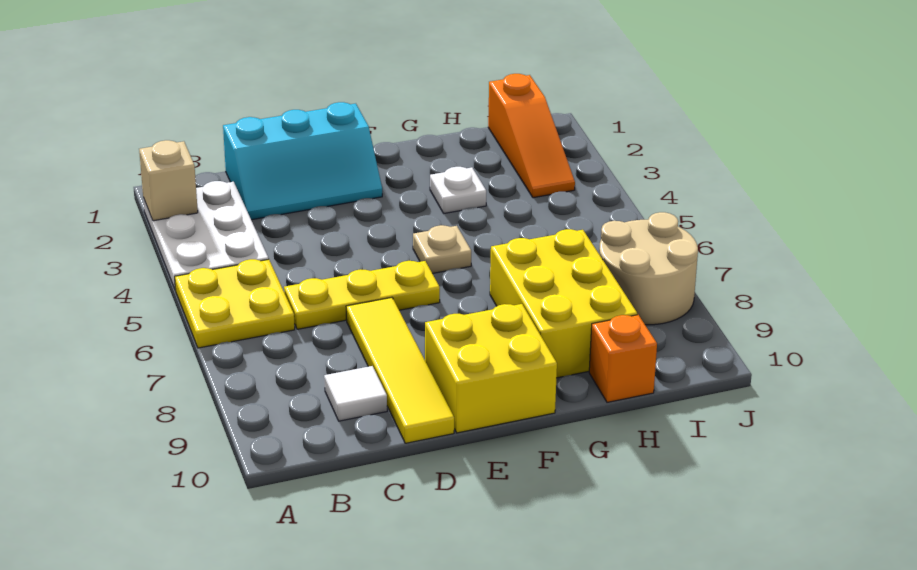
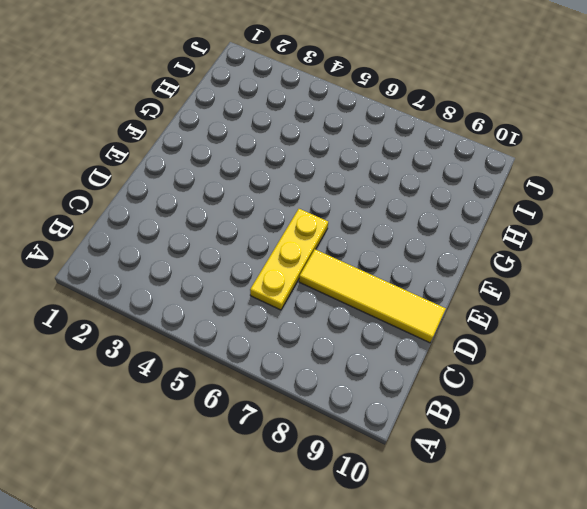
none -> white 2x3 plate [143,181,269,290]
none -> yellow 2x2 plate [175,259,295,348]
none -> cyan 2x3 slope [223,102,382,220]

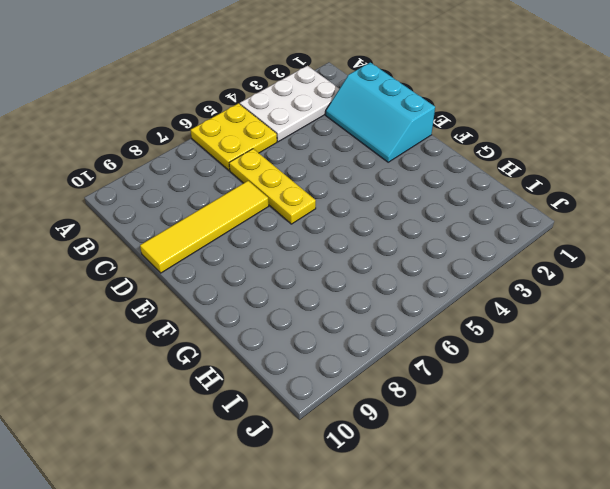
none -> white 1x1 tile [324,366,387,421]
none -> yellow 2x2 brick [425,304,557,433]
none -> tan 1x1 plate [413,225,471,274]

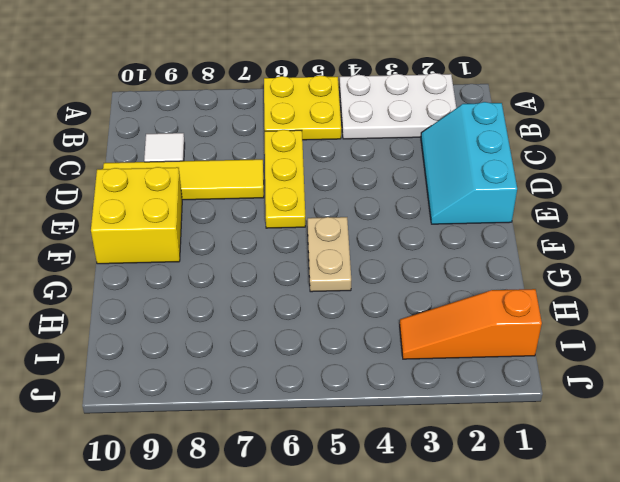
tan 1x2 plate [308,217,351,292] -> tan 1x1 plate [413,225,471,274]
none -> white 1x1 plate [430,167,486,213]
none -> yellow 2x3 brick [490,229,637,378]
none -> orange 1x1 brick [589,315,657,402]

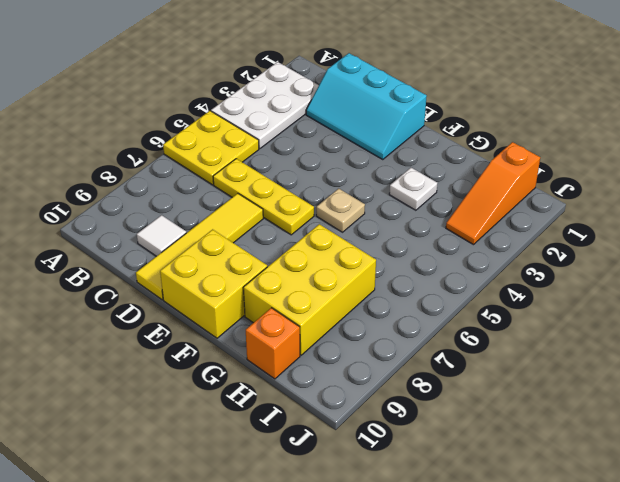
none -> tan 2x2 round brick [599,212,698,325]
none -> tan 1x1 brick [139,140,198,221]

